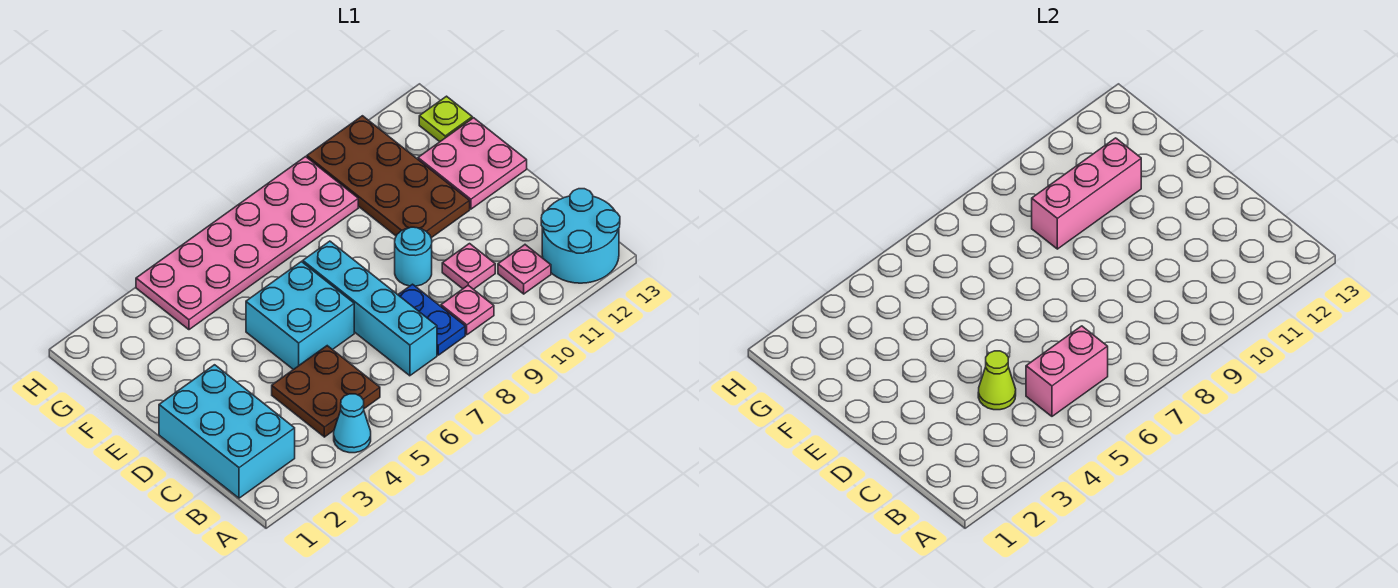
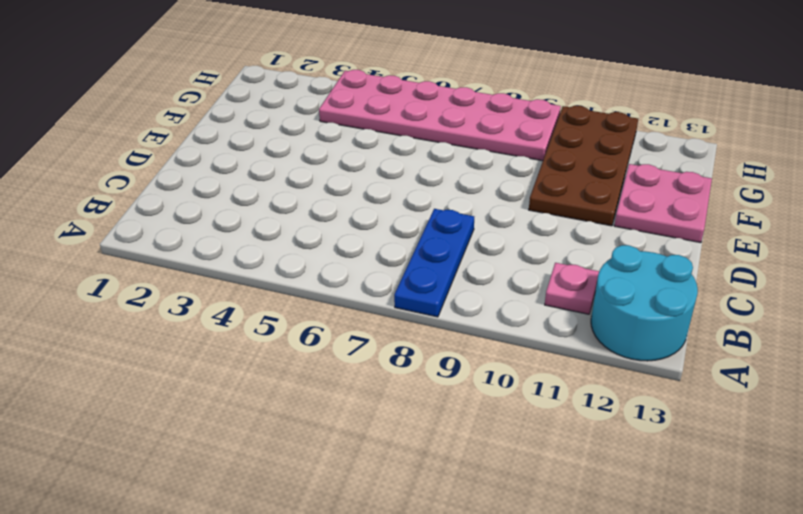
blue 1x3 plate [394,209,474,317] -> blue 1x2 plate [398,284,465,355]
none -> cyan 1x1 cone [334,394,371,453]
none -> cyan 2x3 brick [159,365,295,498]
none -> brown 2x2 plate [272,346,380,437]

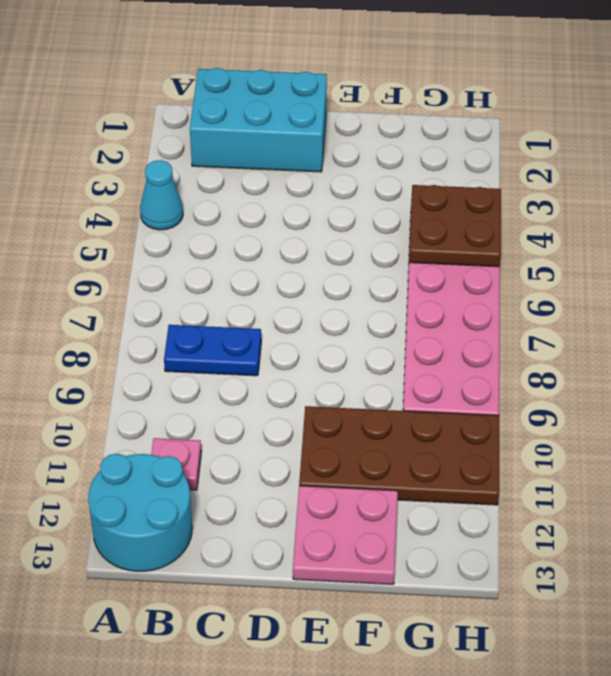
brown 2x2 plate [409,185,501,267] -> brown 2x2 plate moved to [272,346,380,437]
none -> cyan 1x4 brick [303,241,437,376]
none -> pink 1x1 plate [441,285,494,335]
none -> pink 1x1 plate [442,244,495,289]

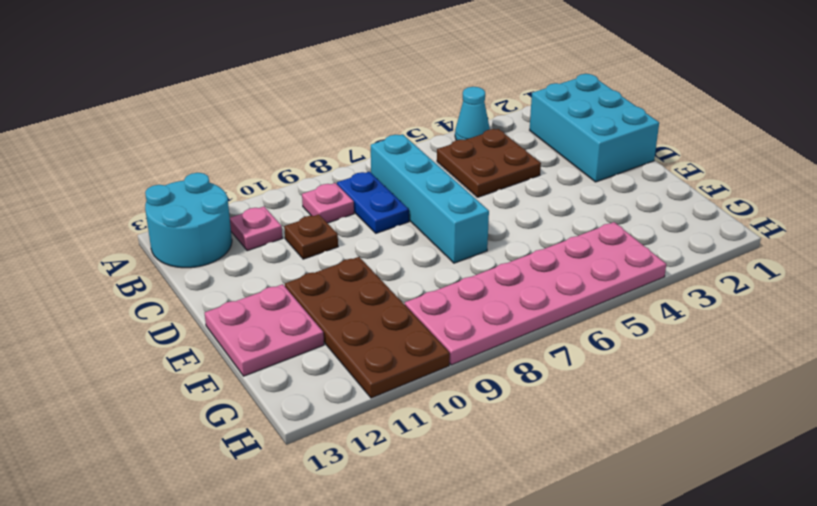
brown 1x1 plate [284,214,338,259] -> pink 1x1 plate [442,244,495,289]
none -> cyan 2x2 brick [246,262,354,370]
none -> cyan 1x1 round brick [395,227,432,286]
none -> lime 1x1 plate [419,96,472,142]

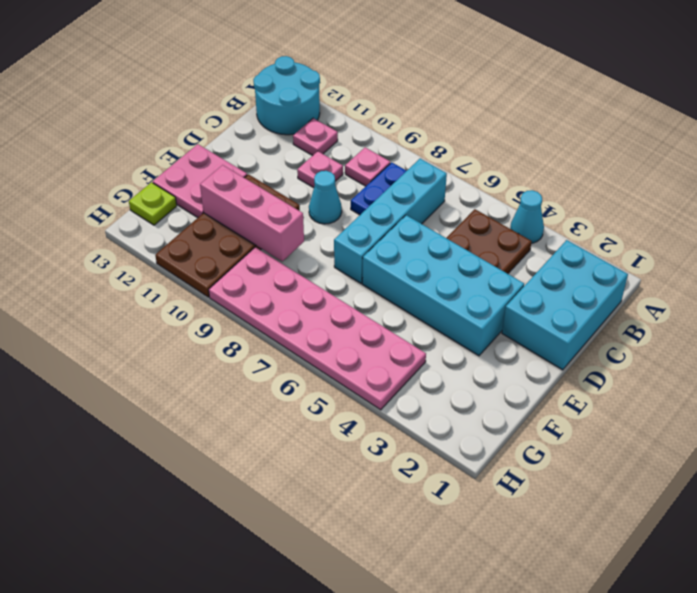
cyan 2x4 brick [362,215,524,356] -> cyan 2x2 brick [246,262,354,370]
cyan 1x1 cone [309,171,342,224] -> cyan 1x1 round brick [395,227,432,286]
none -> pink 1x2 brick [1026,326,1108,416]
none -> lime 1x1 cone [978,351,1016,410]

